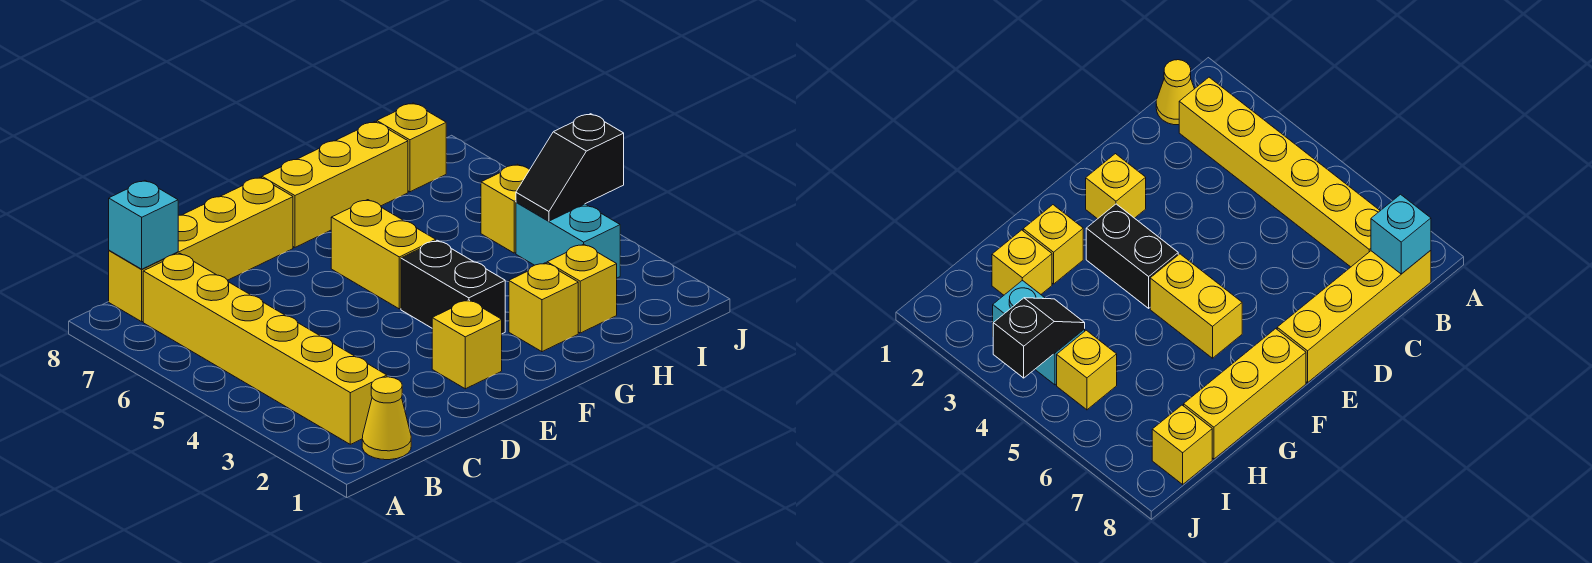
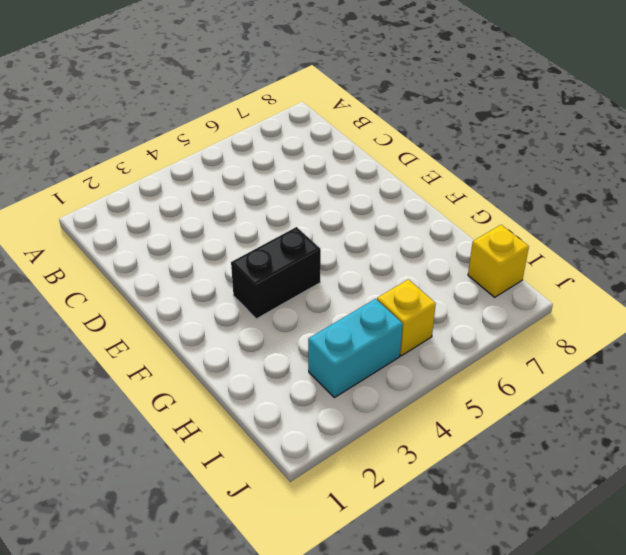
none -> yellow 1x1 cone [362,377,411,460]
none -> yellow 1x6 brick [143,253,387,444]
none -> yellow 1x4 brick [109,177,293,322]

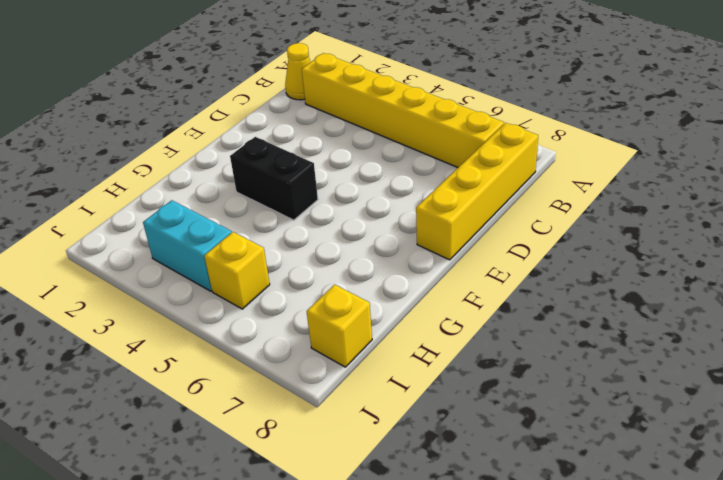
none -> yellow 1x1 brick [432,300,502,389]
none -> yellow 1x2 brick [331,200,436,309]
none -> yellow 1x3 brick [262,122,408,247]

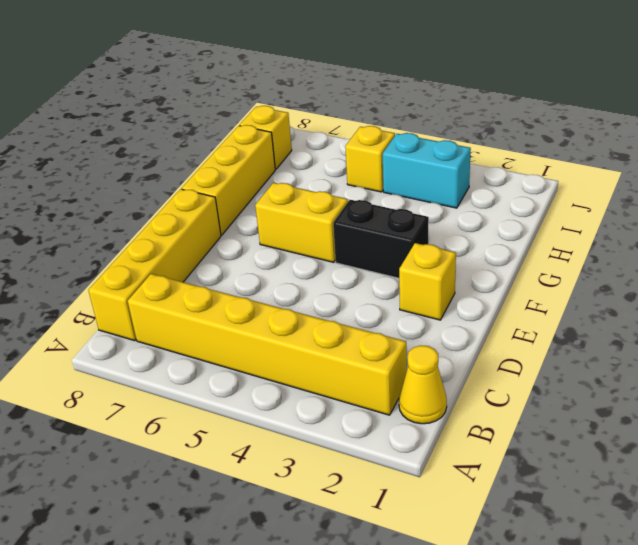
none -> yellow 1x1 brick [509,263,578,352]
none -> yellow 1x1 brick [547,244,617,333]
none -> cyan 1x1 brick [109,181,178,269]

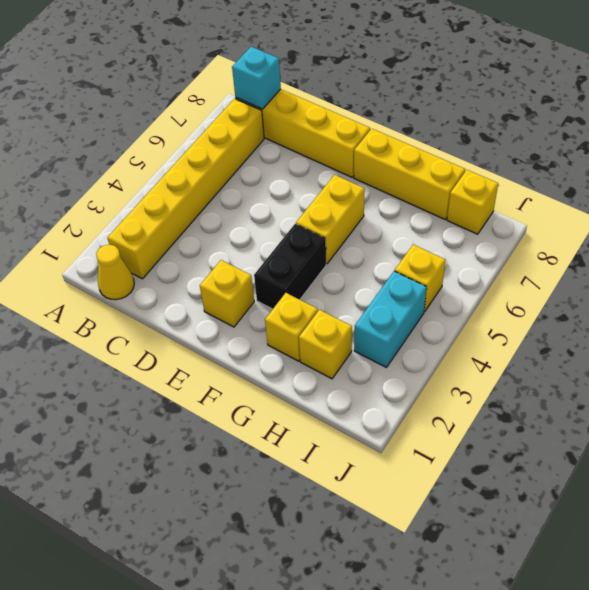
none -> black 1x2 slope [516,114,624,221]

